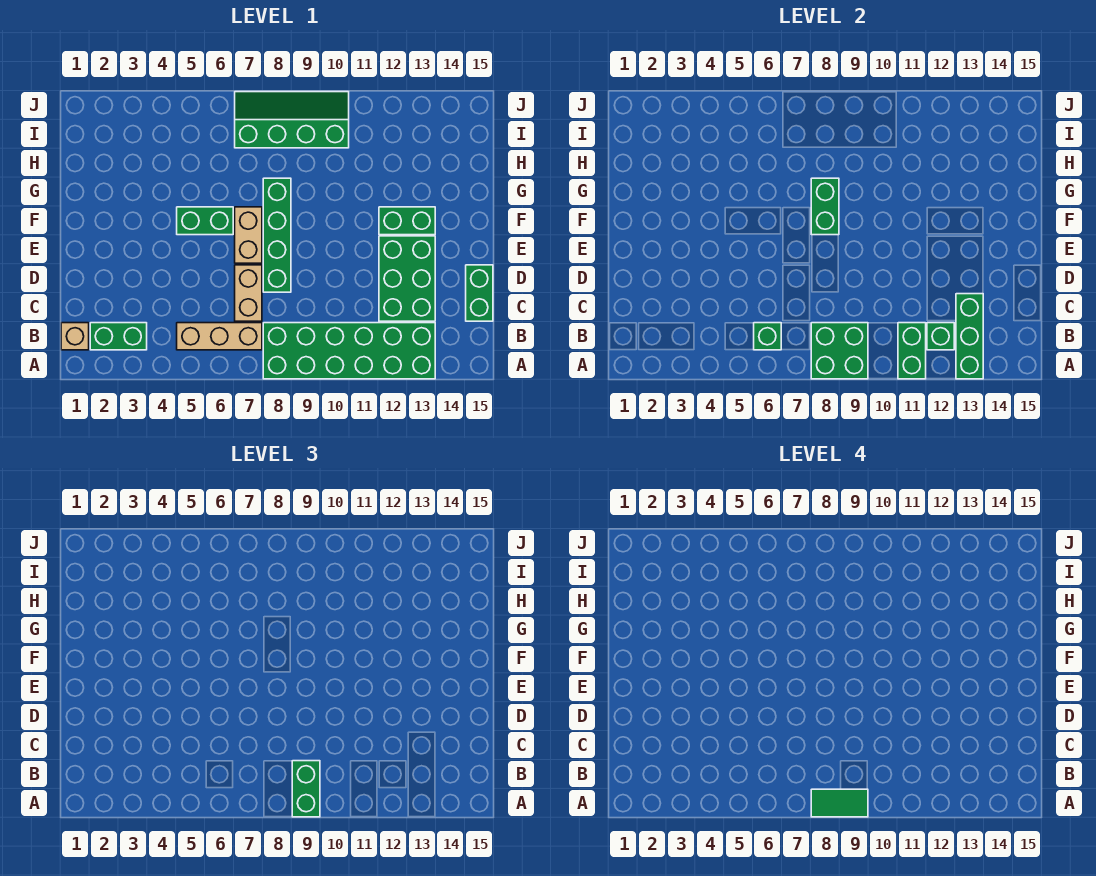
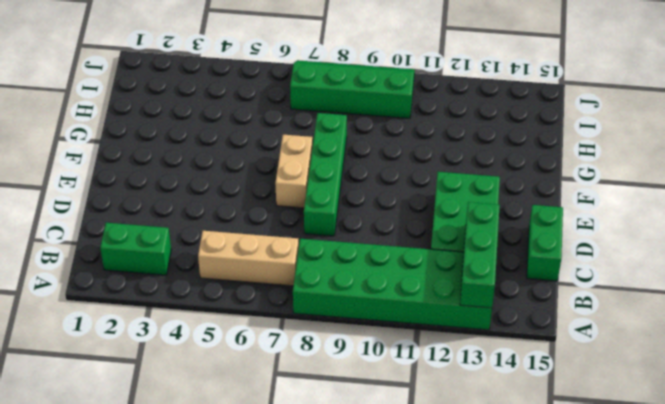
none -> tan 1x1 brick [61,323,89,350]
none -> tan 1x2 brick [235,265,262,321]
none -> green 1x2 brick [177,207,233,235]

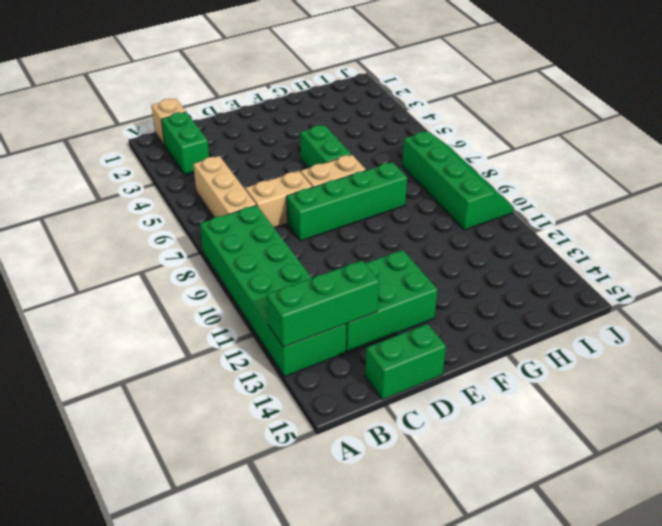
none -> green 1x2 brick [379,207,435,235]
none -> green 2x2 brick [811,323,868,379]
none -> green 1x2 brick [898,323,926,379]

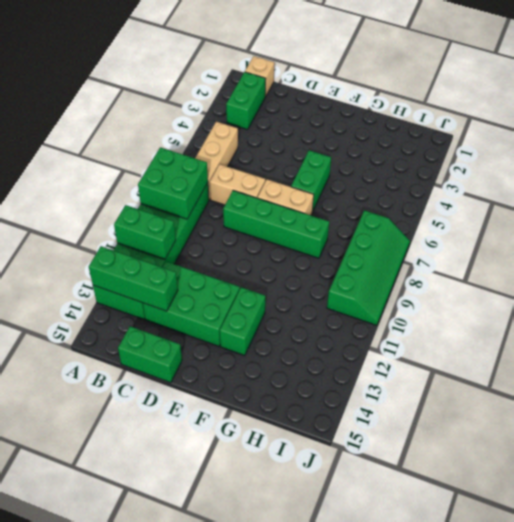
none -> green 1x1 brick [754,323,781,350]
none -> green 1x1 brick [927,323,954,350]
none -> green 1x2 brick [811,178,839,235]

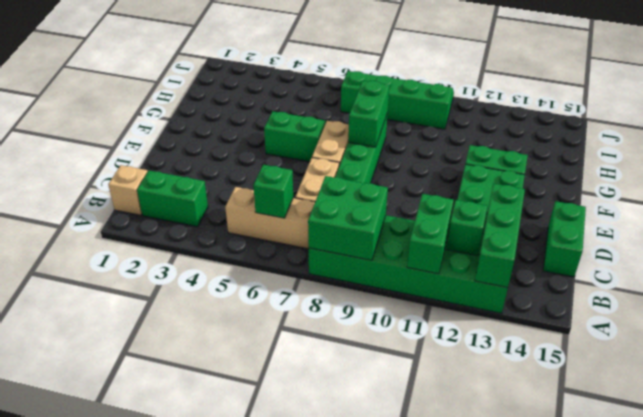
none -> green 1x2 brick [292,761,320,817]
none -> green 1x2 tile [811,789,868,817]

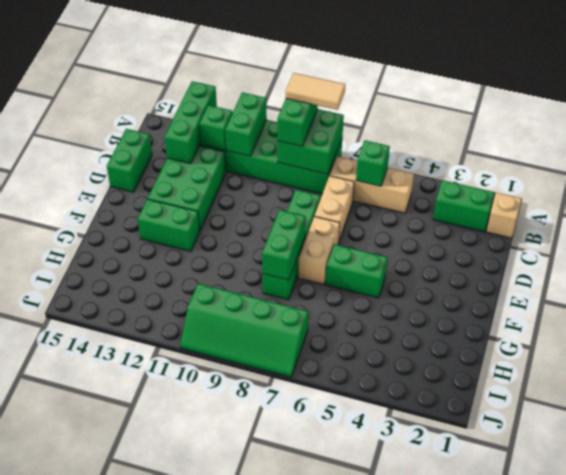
tan 1x2 tile [286,73,345,110] -> green 1x2 tile [811,789,868,817]

